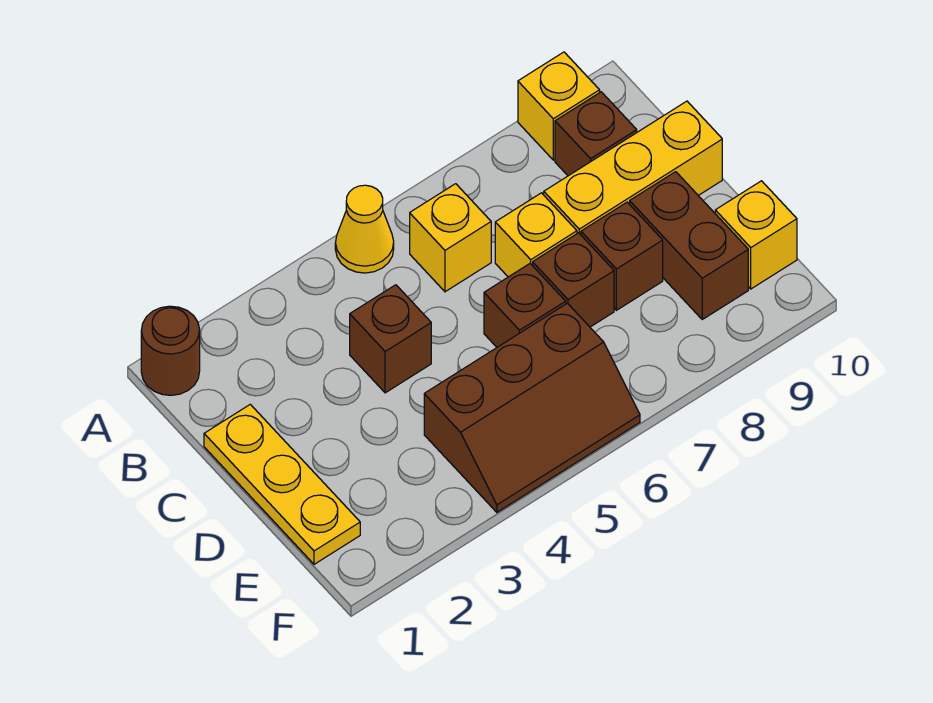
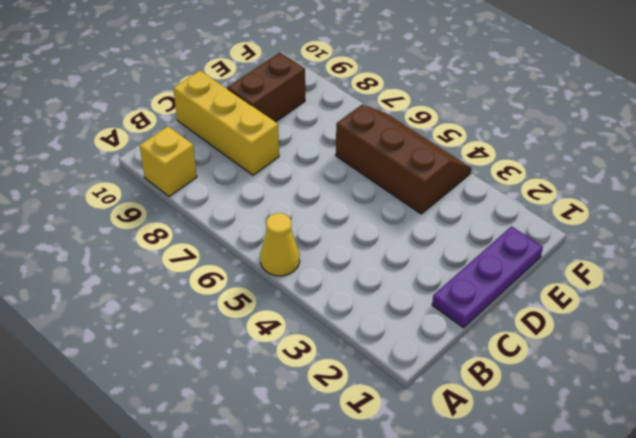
purple 1x3 plate [432,226,543,328] -> yellow 1x3 plate [204,404,360,564]
none -> brown 1x1 round brick [141,306,200,395]
none -> yellow 1x1 brick [410,184,491,292]
none -> brown 1x1 brick [555,92,637,176]

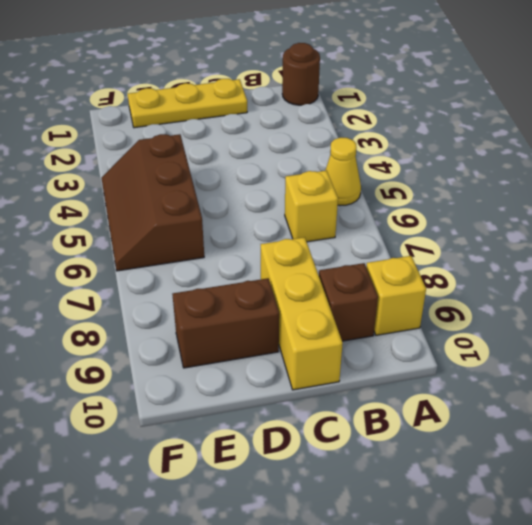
none -> brown 1x1 brick [350,285,431,393]
none -> yellow 1x1 brick [495,193,577,277]
none -> brown 1x1 brick [484,264,566,347]

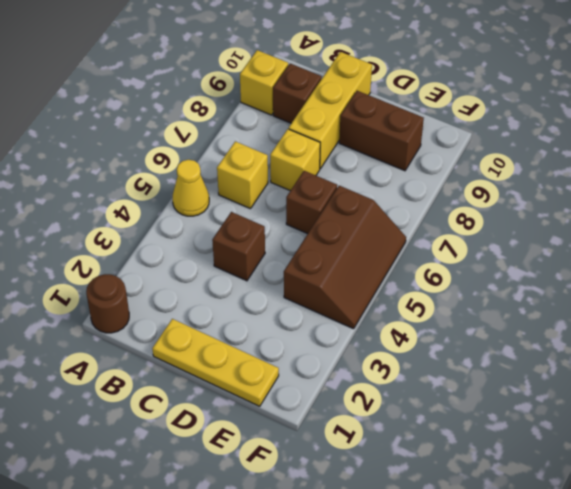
none -> brown 1x1 brick [533,233,614,327]
none -> brown 1x1 brick [581,202,663,310]
none -> yellow 1x1 brick [715,181,797,289]

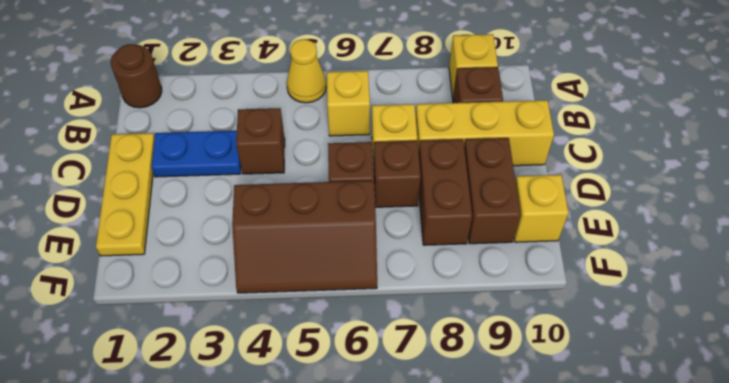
blue 1x2 plate [152,131,241,177] -> none
brown 1x2 brick [419,139,472,245] -> brown 1x1 brick [581,202,663,310]

